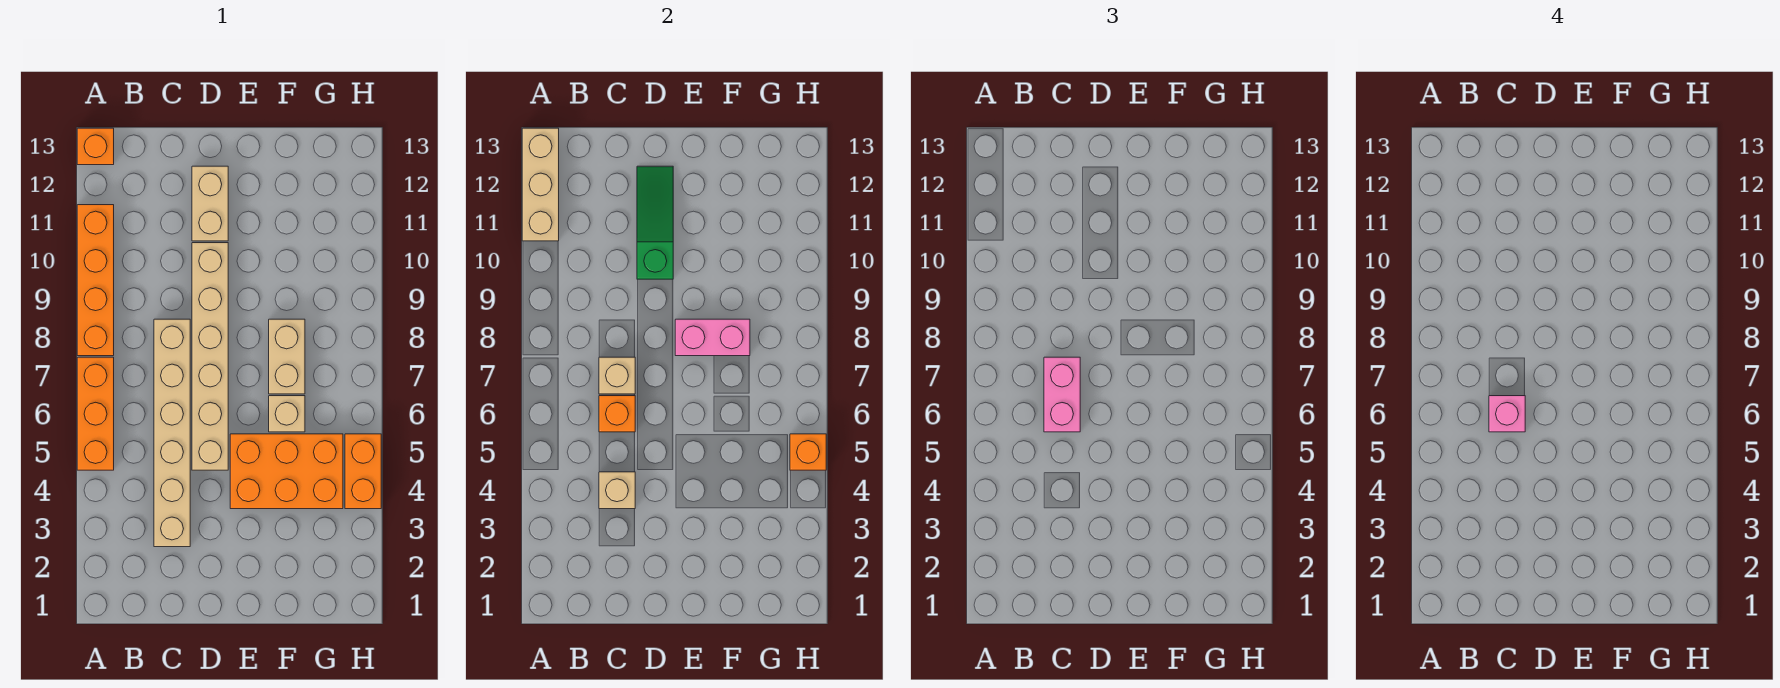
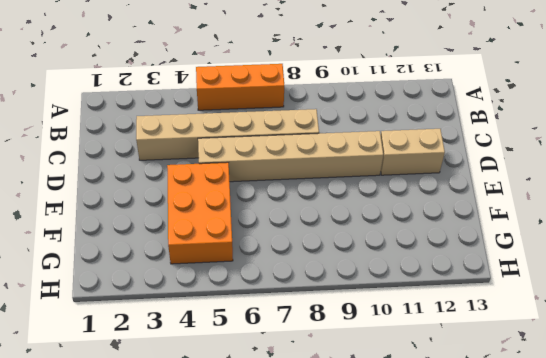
none -> orange 1x4 brick [77,205,114,356]
none -> orange 1x1 brick [77,128,114,165]
none -> tan 1x1 brick [269,396,305,432]

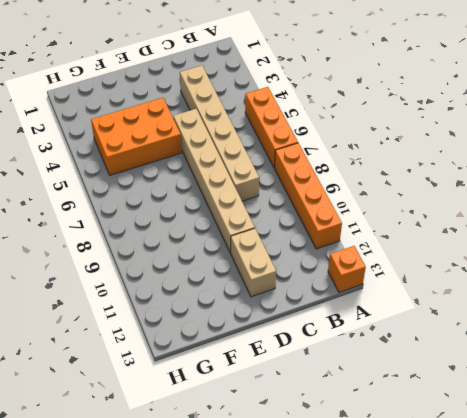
none -> tan 1x1 brick [269,396,305,432]
none -> tan 1x2 brick [269,319,305,394]
none -> orange 1x2 brick [345,434,381,509]

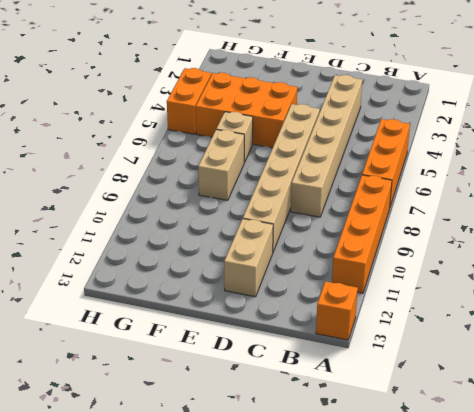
none -> tan 1x3 brick [522,128,559,241]
none -> tan 1x1 brick [599,472,635,509]
none -> orange 1x1 brick [599,396,635,432]

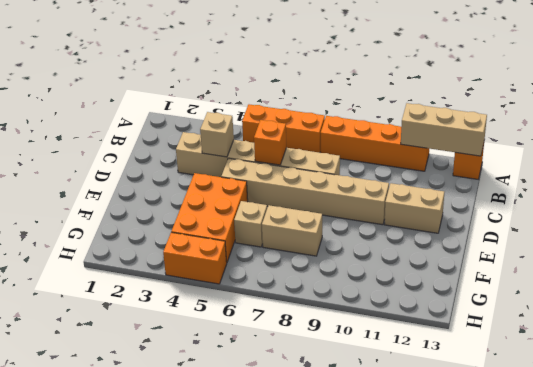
none -> tan 1x1 brick [599,357,635,394]
none -> green 1x3 slope [637,166,673,279]
none -> pink 1x2 brick [675,319,750,356]

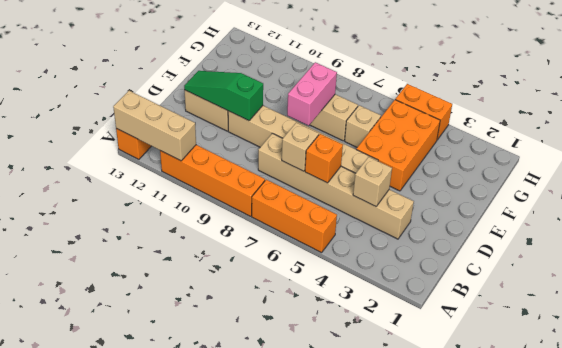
none -> orange 1x1 brick [790,434,826,470]
none -> pink 1x2 brick [1044,357,1080,432]
none -> pink 1x1 brick [1489,396,1525,432]

